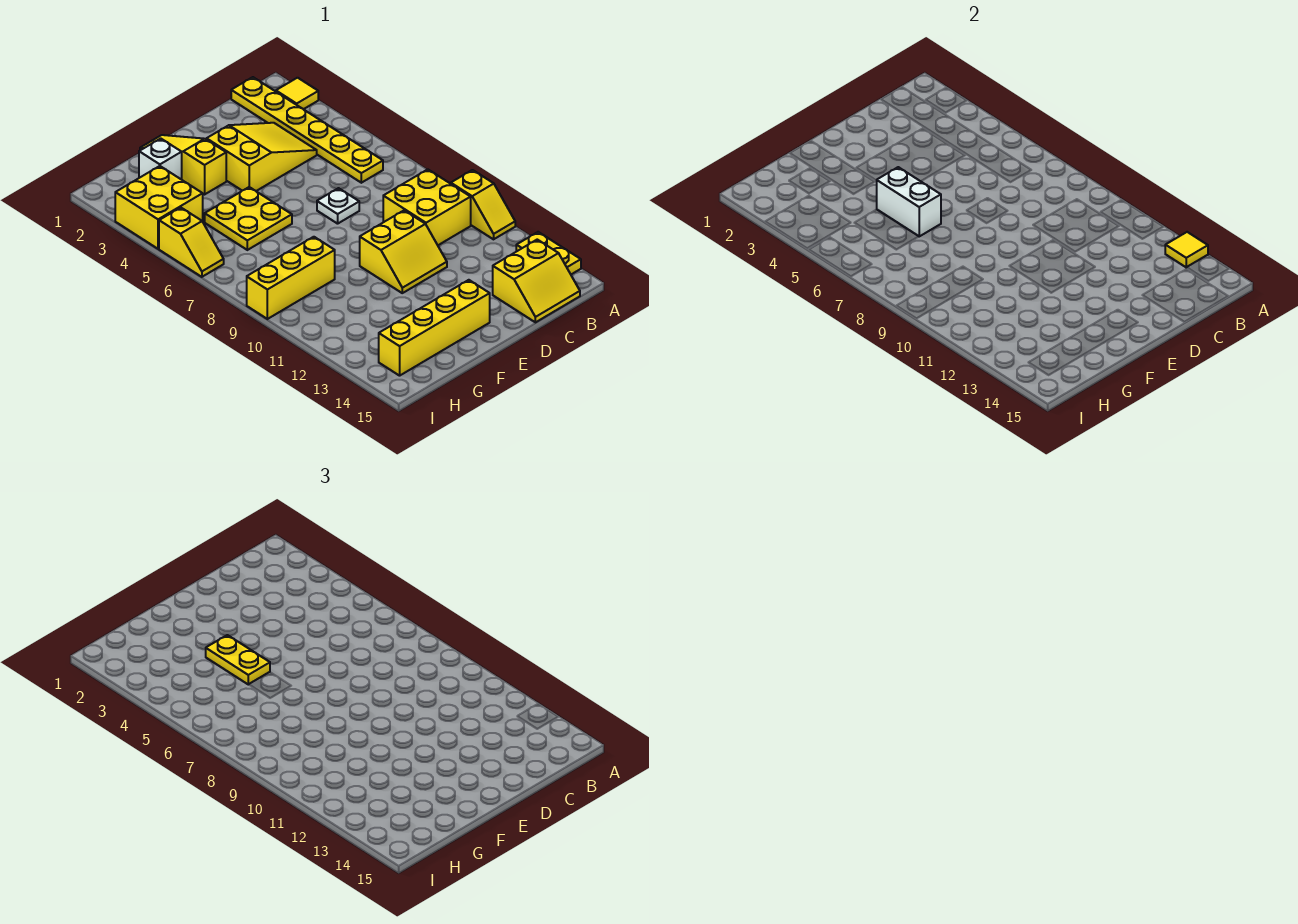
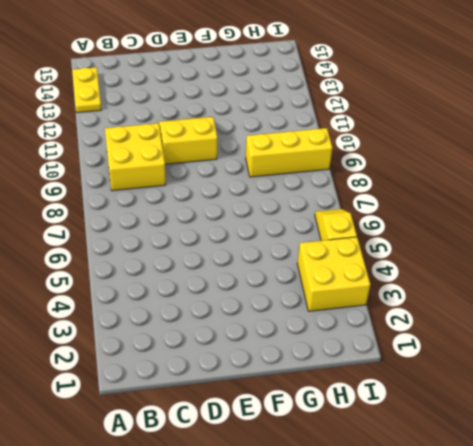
none -> yellow 1x1 tile [276,78,318,109]
none -> yellow 1x2 slope [451,170,515,239]
none -> yellow 1x6 plate [231,77,383,183]

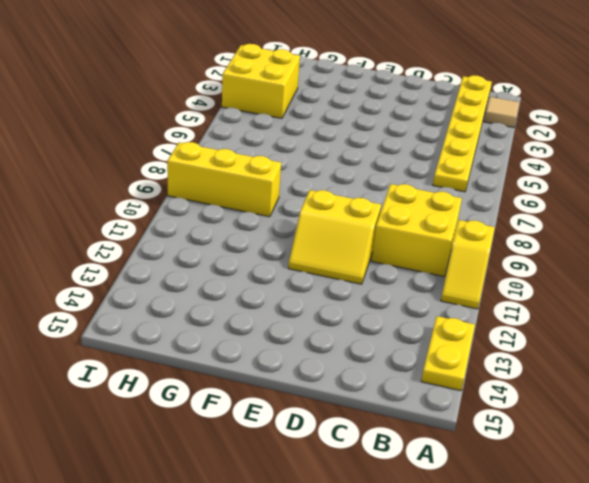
tan 1x1 tile [484,97,519,128] -> yellow 1x1 tile [276,78,318,109]
none -> yellow 2x2 slope [493,240,580,322]
none -> yellow 2x3 slope [207,123,317,191]
none -> white 1x1 plate [317,188,359,224]

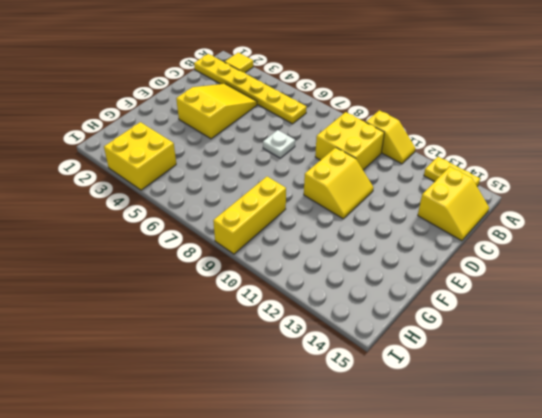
none -> yellow 1x4 brick [379,280,490,376]
none -> yellow 1x3 slope [140,135,226,194]
none -> yellow 2x2 plate [205,187,292,250]

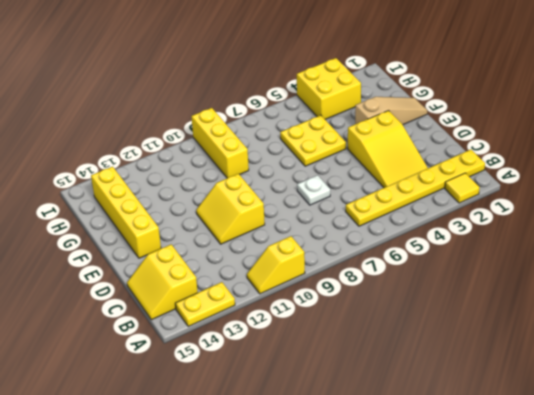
tan 1x3 slope [355,97,427,125] -> yellow 1x3 slope [140,135,226,194]
none -> yellow 2x2 brick [383,169,471,245]
none -> white 1x1 brick [139,139,182,180]
none -> yellow 1x2 slope [159,208,224,277]

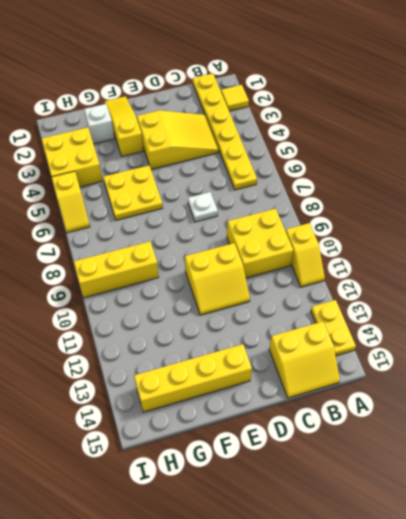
none -> yellow 1x1 tile [1165,232,1208,267]
none -> white 1x2 brick [877,167,941,236]
none -> yellow 1x2 plate [206,635,270,685]

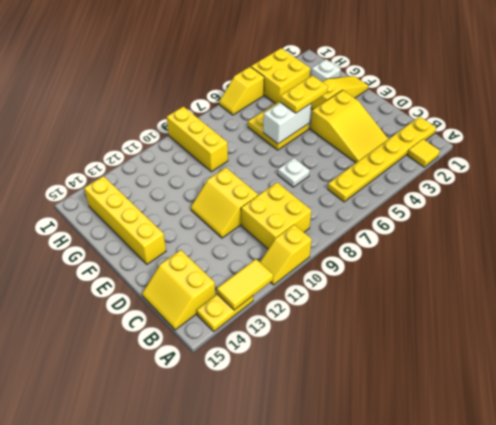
yellow 1x2 tile [217,259,273,310] -> yellow 1x1 tile [1165,232,1208,267]

